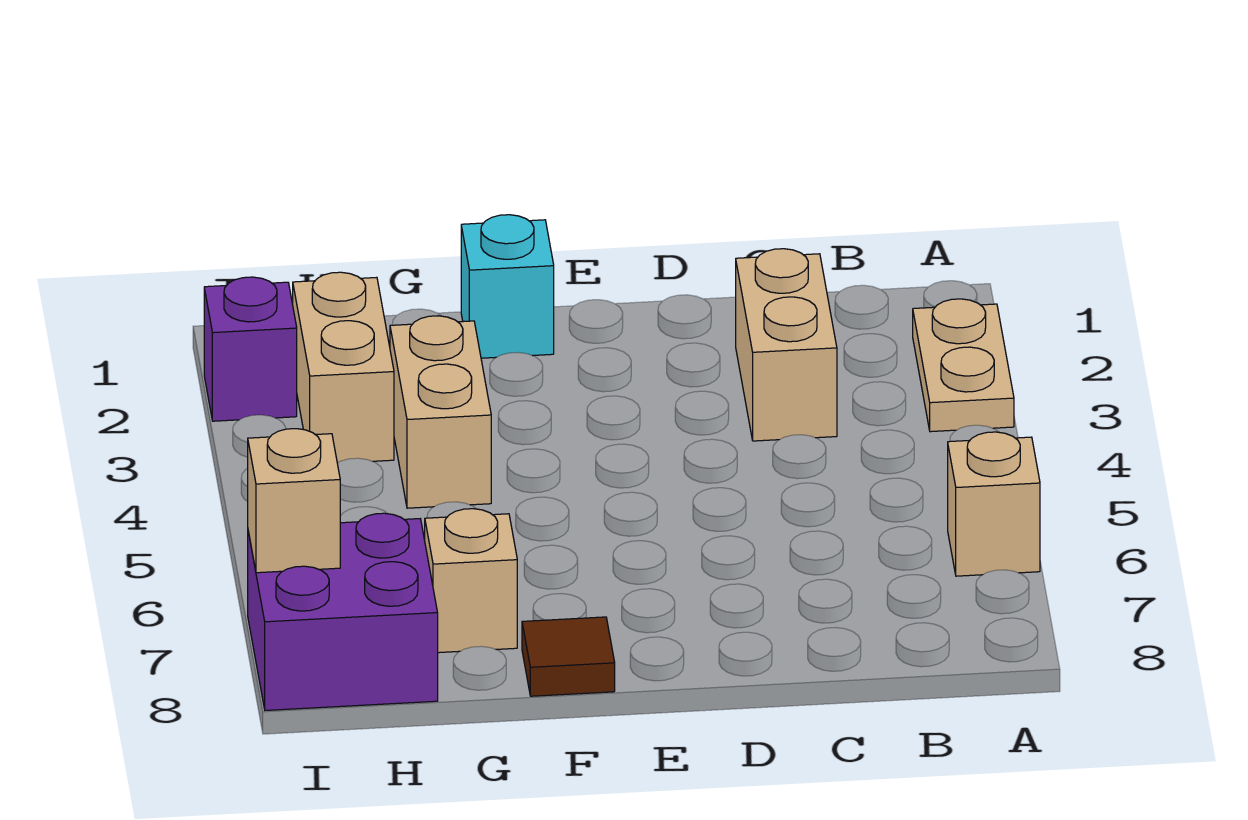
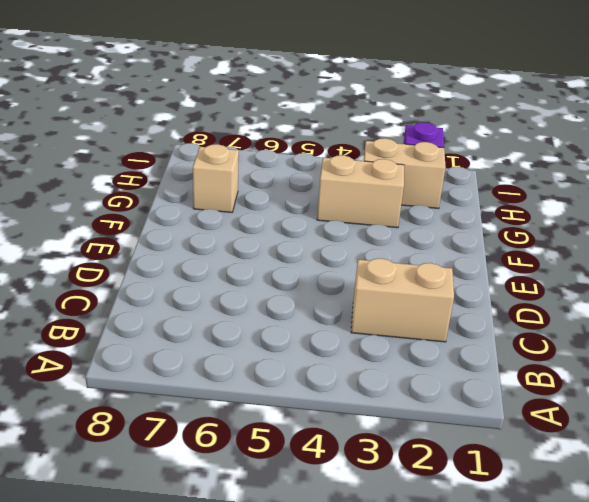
none -> tan 1x2 plate [913,299,1014,432]
none -> tan 1x1 brick [948,432,1040,576]

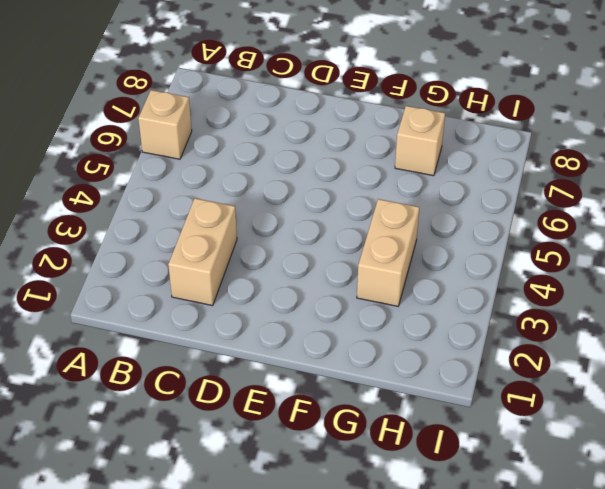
none -> tan 1x2 plate [913,299,1014,432]
none -> cyan 1x1 brick [461,215,554,358]

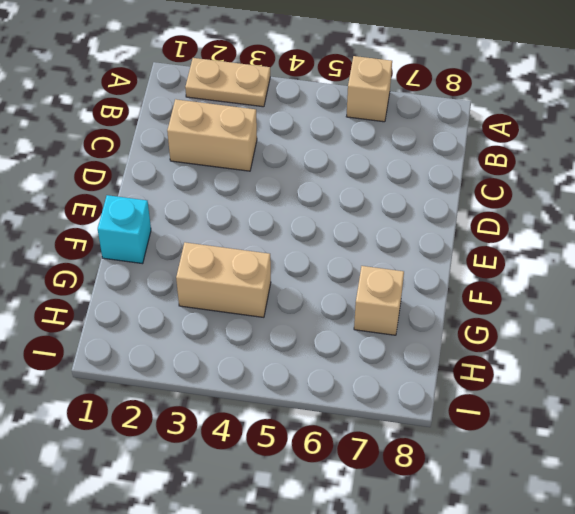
none -> brown 1x1 tile [522,617,615,696]
none -> tan 1x2 brick [293,272,394,463]

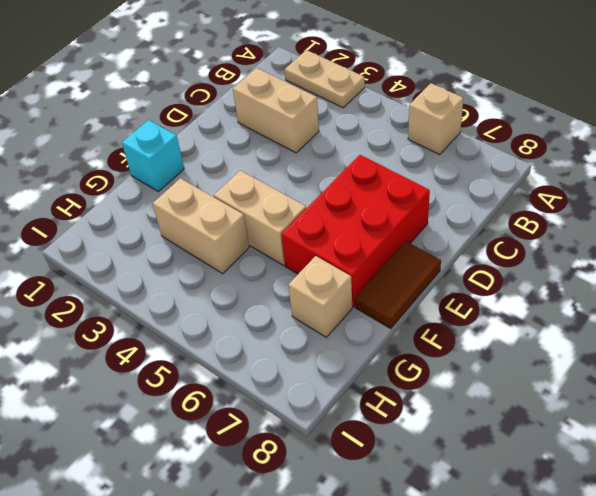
red 2x3 brick [281,155,430,307] -> none
brown 1x2 tile [355,241,441,329] -> brown 1x1 tile [522,617,615,696]
tan 1x2 brick [214,171,306,265] -> tan 1x2 brick moved to [293,272,394,463]
none -> purple 2x2 brick [248,513,438,710]
none -> purple 1x1 brick [204,277,297,421]

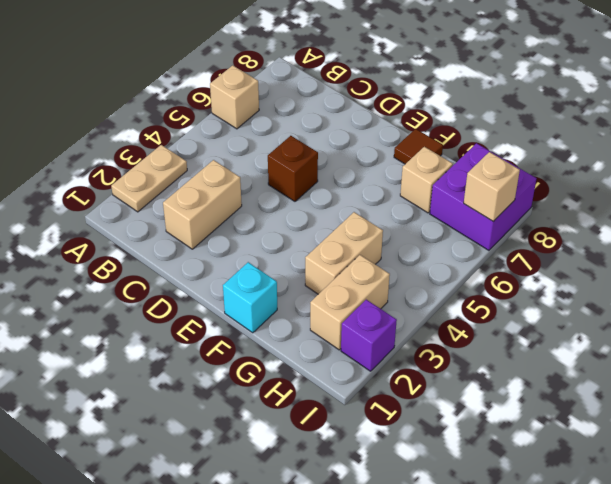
brown 1x1 brick [268,136,318,201] -> none

